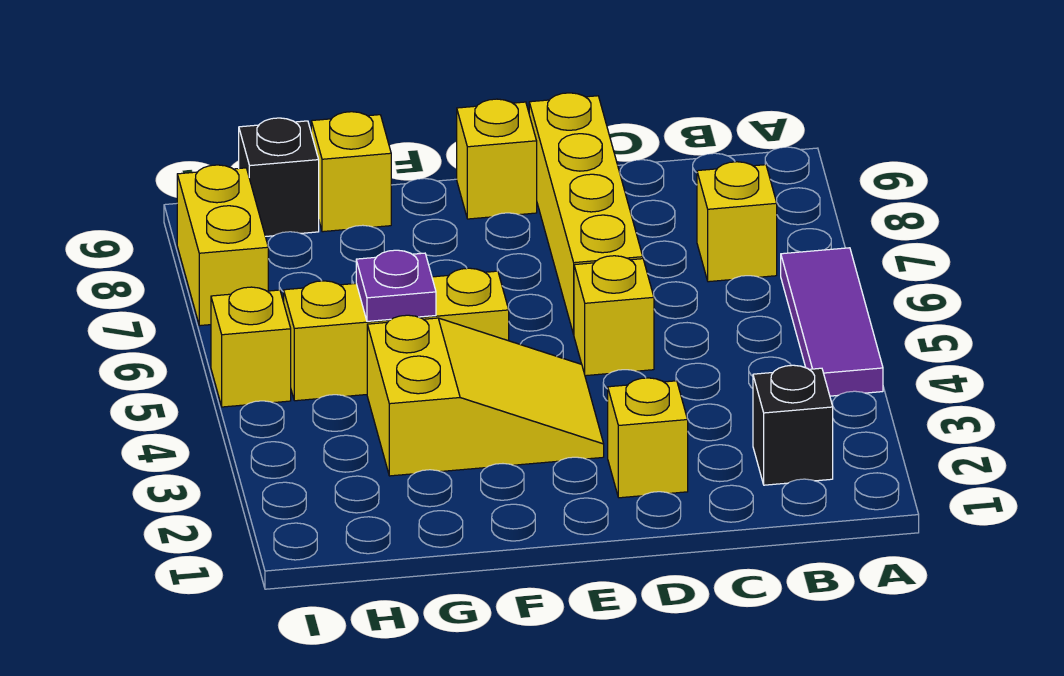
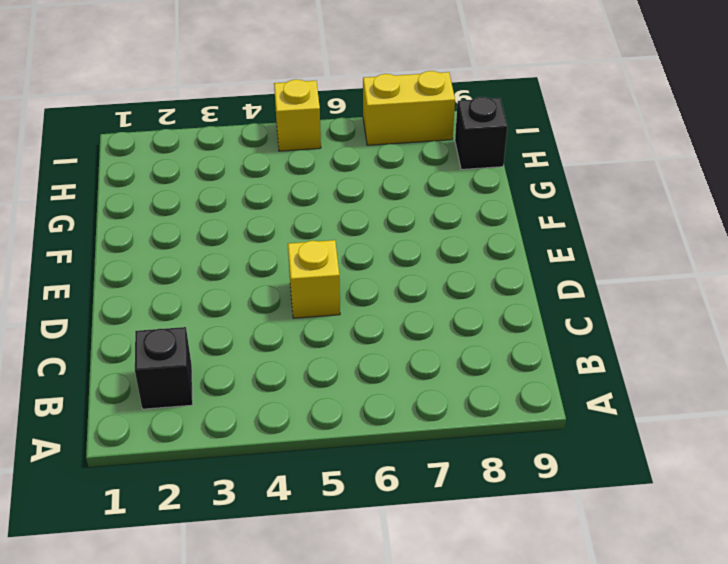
none -> purple 1x3 tile [781,248,883,396]
none -> yellow 1x1 brick [697,162,777,282]
none -> yellow 1x1 brick [608,378,688,498]

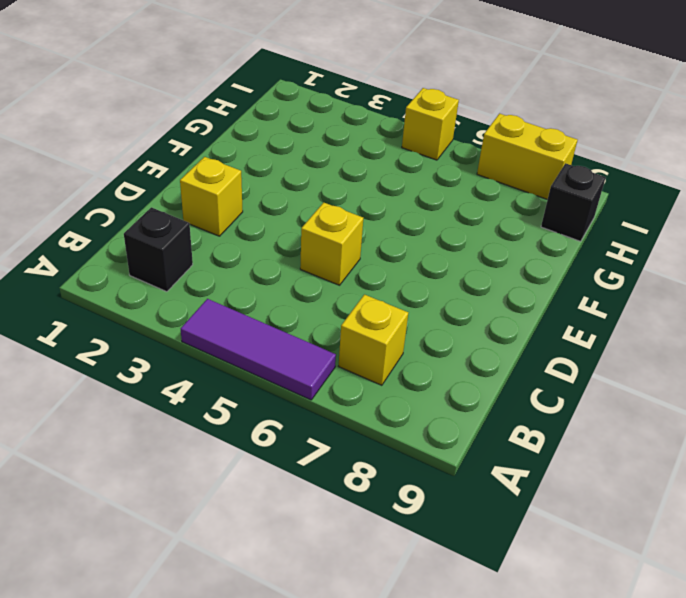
none -> yellow 1x4 brick [529,93,643,334]
none -> yellow 2x3 slope [367,315,604,476]
none -> yellow 1x1 brick [457,99,537,219]

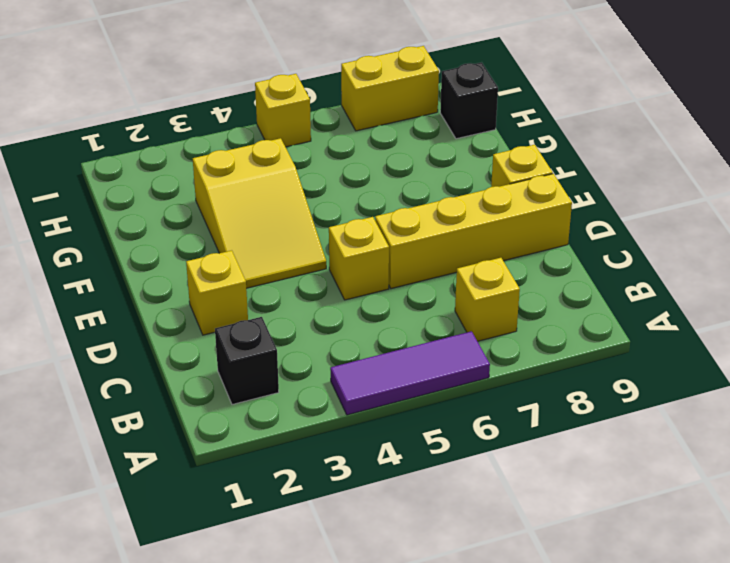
none -> yellow 1x3 brick [284,268,509,401]
none -> yellow 1x1 brick [311,112,391,232]
none -> purple 1x1 plate [356,250,436,321]

